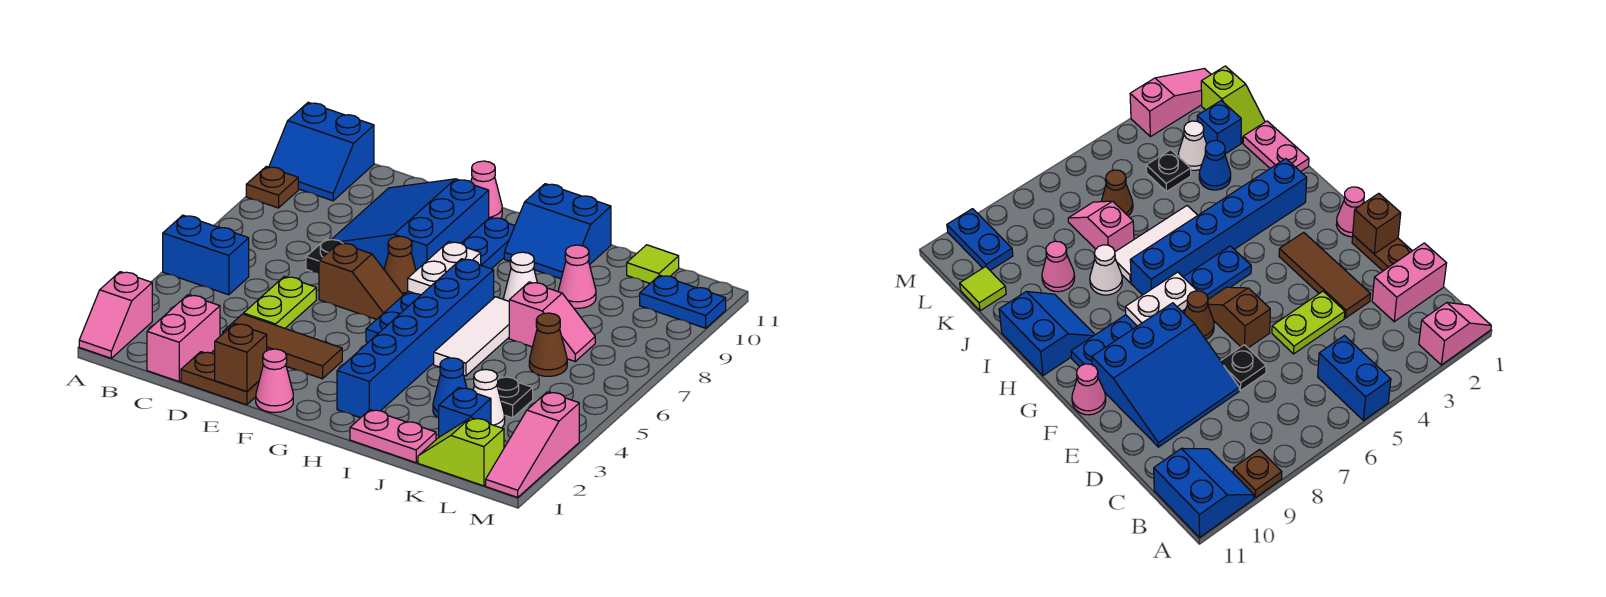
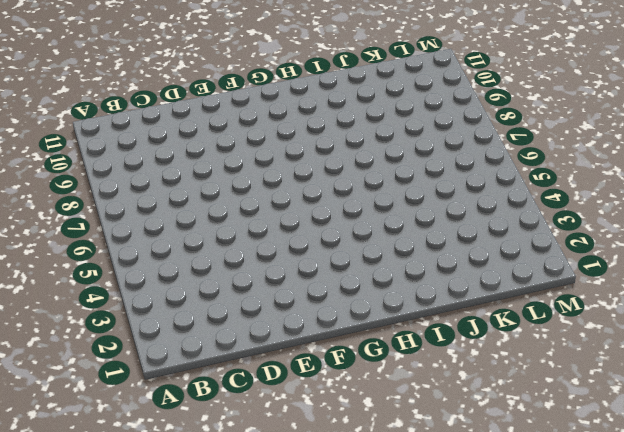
none -> pink 1x2 slope [79,272,152,358]
none -> blue 1x2 brick [163,215,249,295]
none -> brown 1x1 plate [246,166,298,208]
none -> blue 2x2 slope [269,102,374,201]

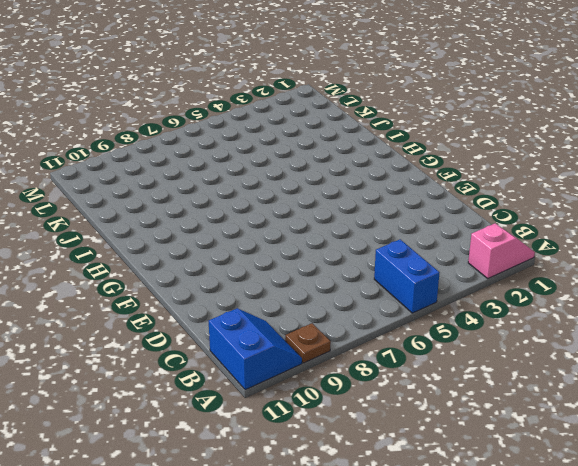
none -> pink 1x2 brick [147,295,220,381]
none -> brown 1x2 plate [181,352,259,405]
none -> brown 1x3 tile [223,314,342,379]
none -> lime 1x2 plate [243,276,316,328]

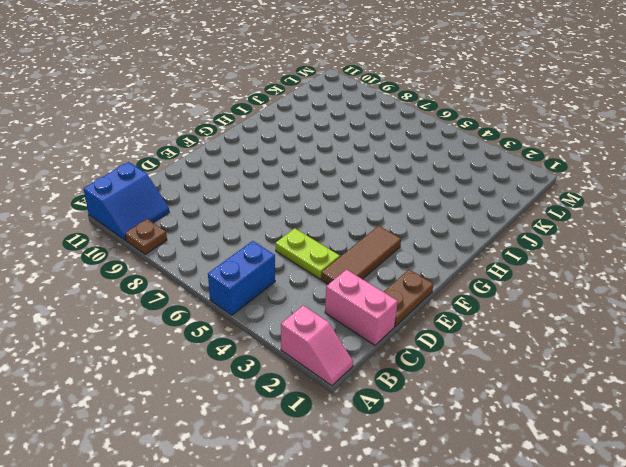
none -> black 1x1 plate [306,239,343,273]
none -> blue 3x3 slope [331,179,489,270]
none -> brown 1x2 slope [319,243,403,320]
none -> pink 1x1 cone [256,349,293,412]

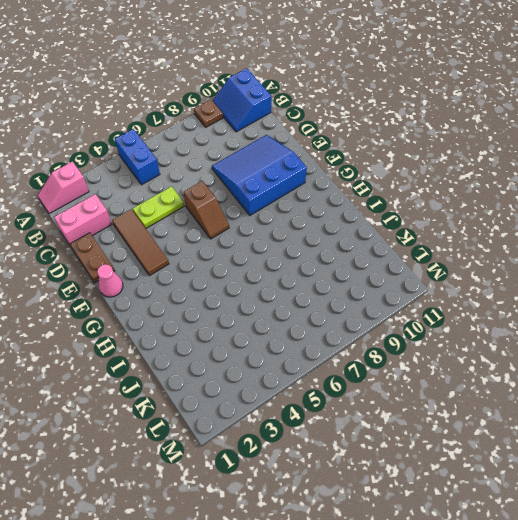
none -> black 1x1 plate [306,239,343,273]
none -> brown 1x1 cone [384,236,416,295]
none -> pink 1x1 cone [471,161,502,218]
none -> blue 1x6 plate [366,217,515,342]

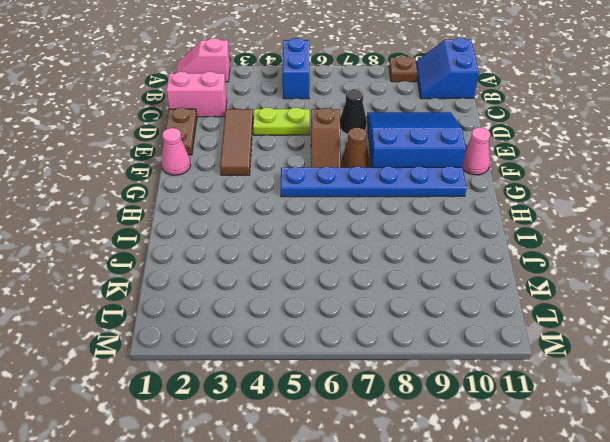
black 1x1 cone [340,89,367,134] -> black 1x1 plate [306,239,343,273]
none -> blue 1x6 brick [337,259,494,418]
none -> blue 2x2 slope [504,184,611,279]
none -> pink 1x2 plate [350,410,436,463]
none -> white 1x3 tile [434,297,509,376]

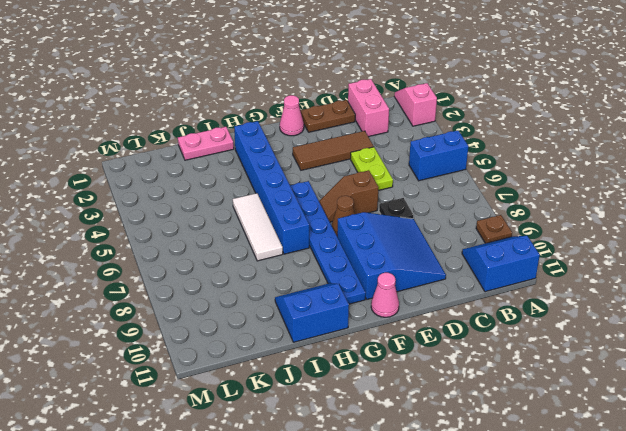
none -> white 1x1 cone [504,252,537,301]
none -> blue 1x1 cone [433,358,467,418]
none -> pink 1x2 slope [509,282,595,361]
none -> pink 1x1 cone [558,245,596,308]

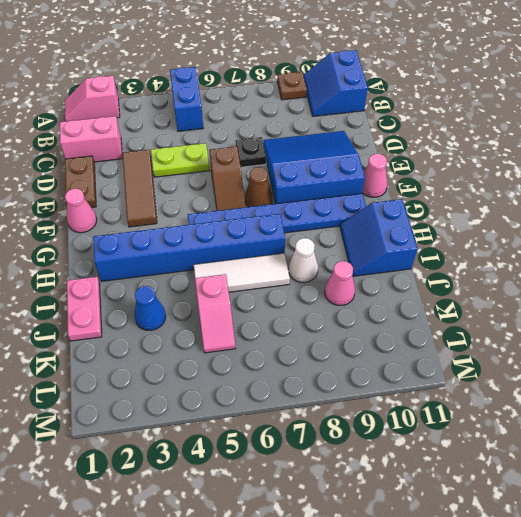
pink 1x2 slope [195,274,235,353] -> pink 1x2 slope moved to [509,282,595,361]
none -> lime 1x2 slope [418,418,504,486]
none -> blue 1x1 brick [439,388,491,437]
none -> white 1x1 cone [473,370,505,428]
none -> black 1x1 plate [497,376,533,418]

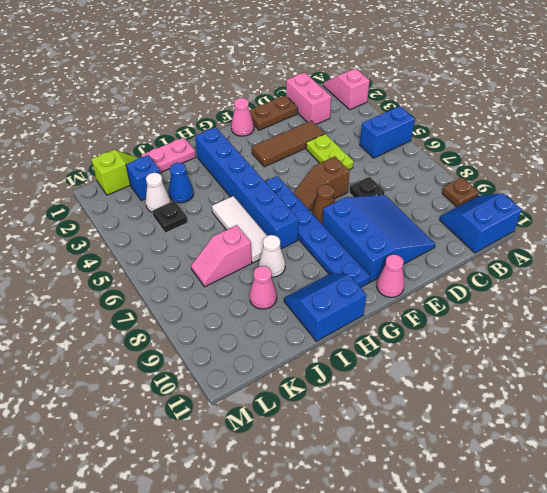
none -> brown 1x1 cone [529,313,567,376]
none -> lime 1x1 tile [627,245,679,283]
none -> blue 1x2 plate [640,275,726,328]
none -> pink 1x3 slope [486,392,579,497]

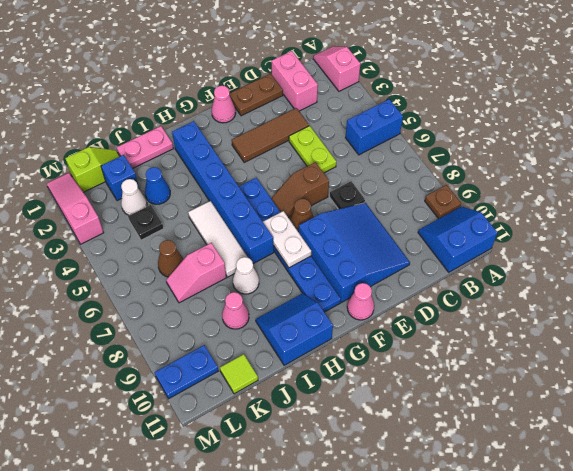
none -> brown 1x1 brick [215,323,267,391]

